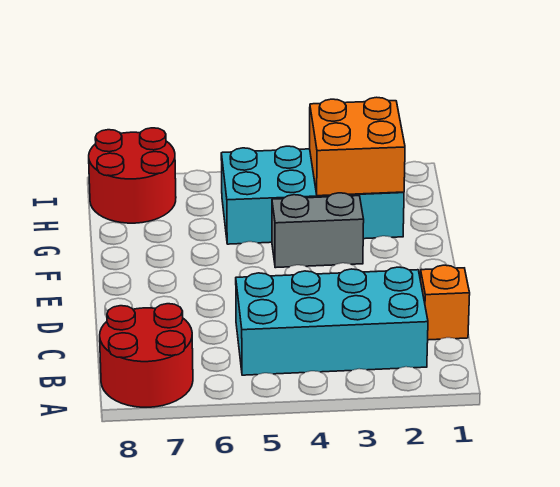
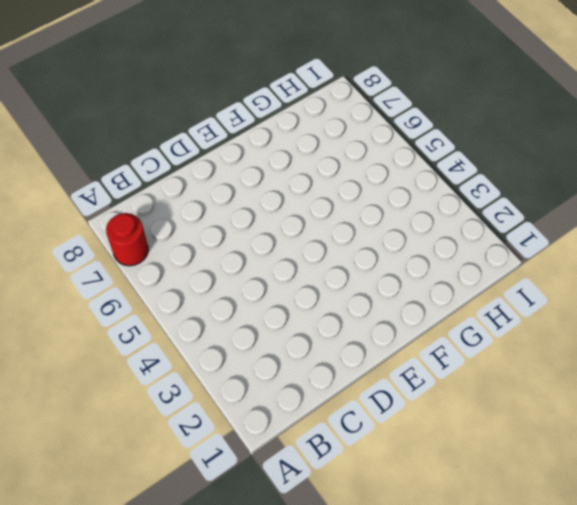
red 1x1 round brick [106,213,148,266] -> red 2x2 round brick [100,304,193,407]
none -> cyan 2x4 brick [236,267,428,375]
none -> orange 1x1 brick [420,265,470,340]

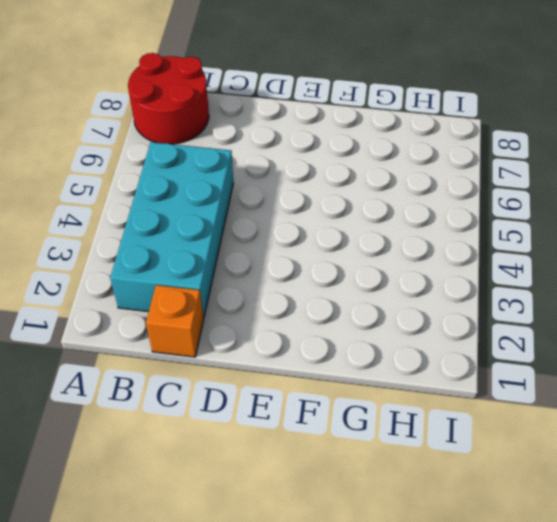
none -> grey 1x2 brick [272,193,364,268]
none -> cyan 2x4 brick [221,146,404,244]

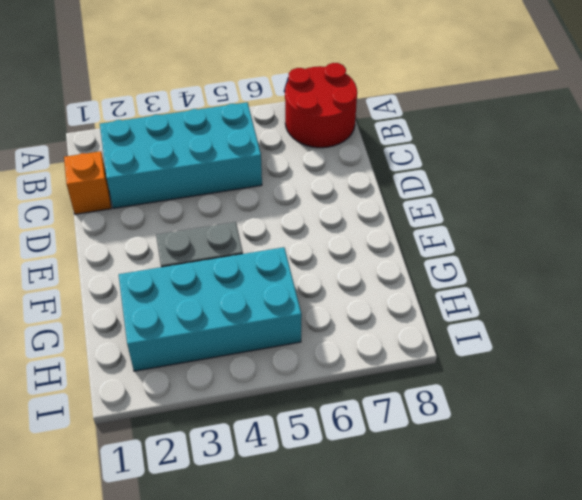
none -> red 2x2 round brick [89,128,176,223]
none -> orange 2x2 brick [310,97,405,196]

